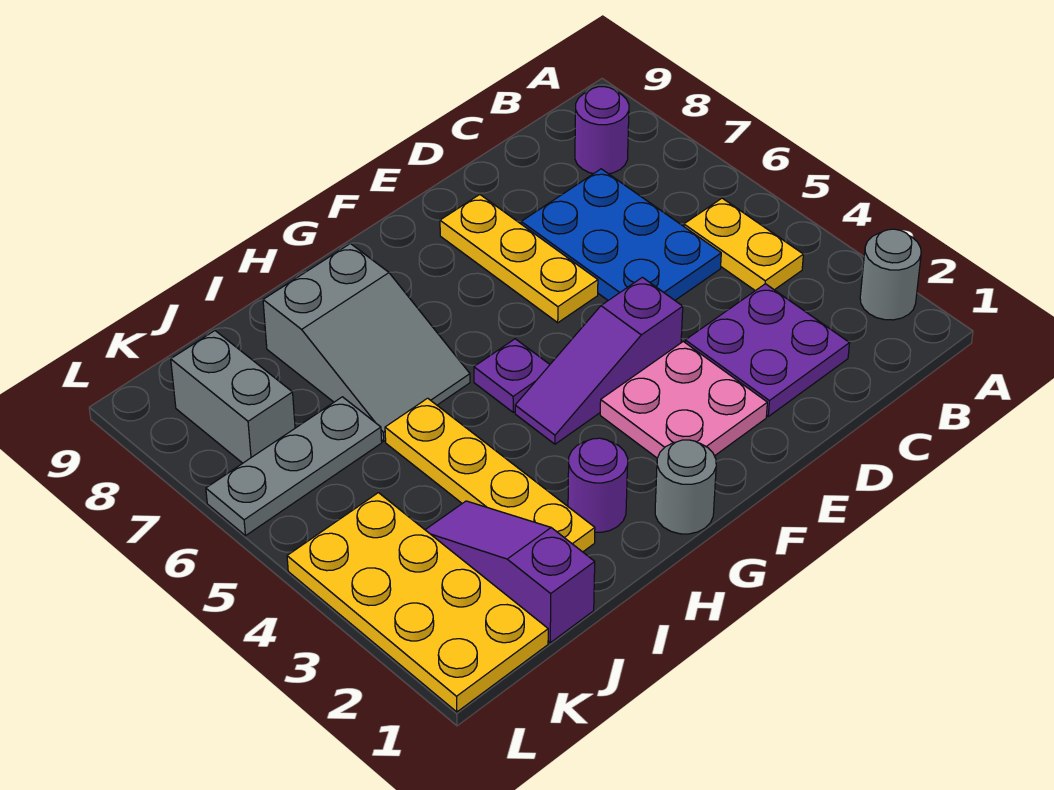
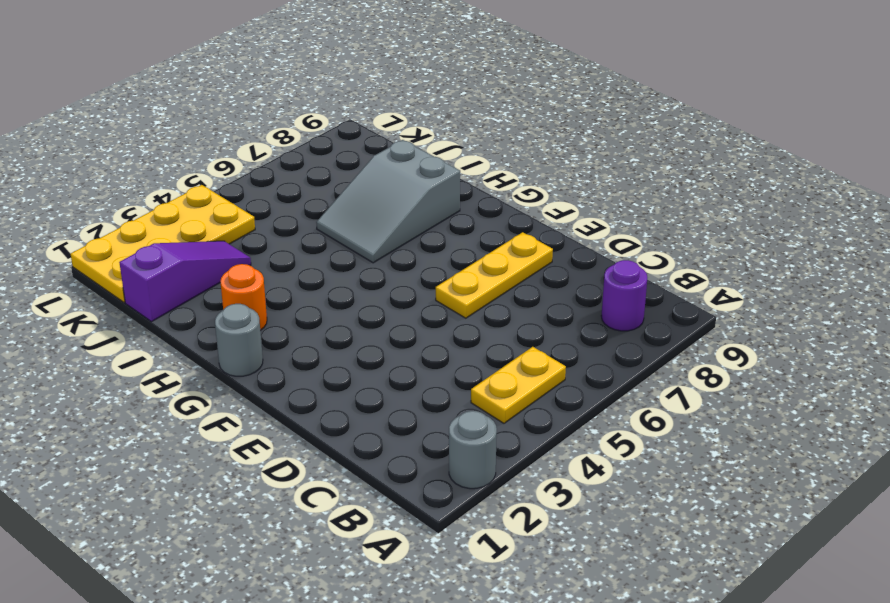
orange 1x1 round brick [220,264,267,331] -> purple 1x1 round brick [568,438,628,532]
none -> purple 2x2 plate [685,284,849,416]
none -> blue 2x3 plate [521,169,721,300]
none -> pink 2x2 plate [600,341,767,458]

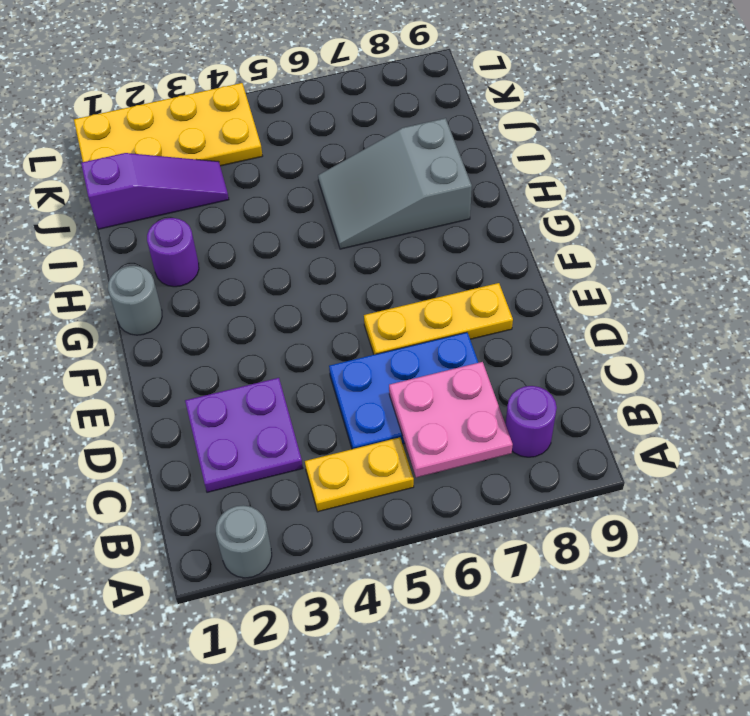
pink 2x2 plate [389,362,513,477] -> pink 2x2 plate moved to [600,341,767,458]
none -> purple 1x3 slope [515,277,683,444]
none -> purple 1x1 plate [474,339,550,412]
none -> yellow 1x4 plate [385,398,595,552]

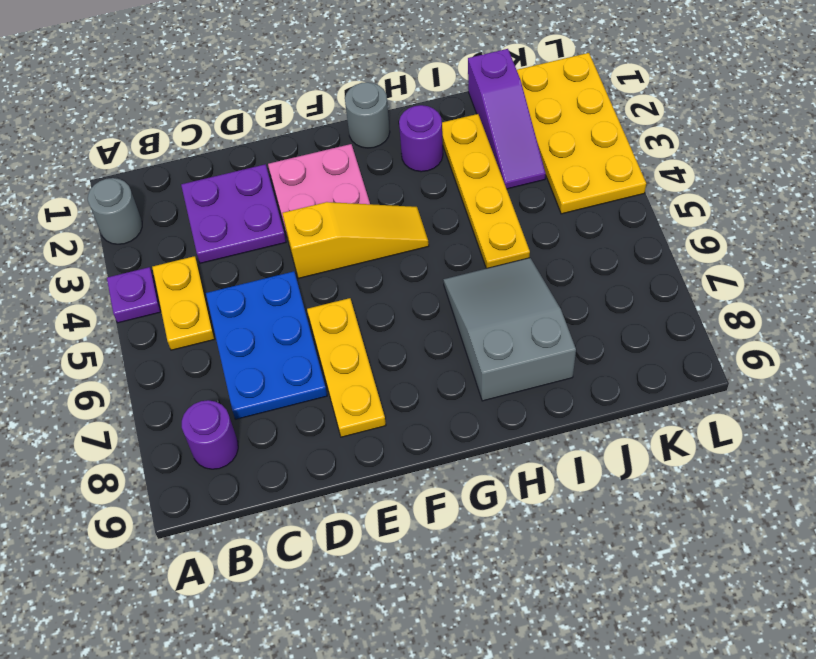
purple 1x1 plate [107,267,161,323] -> purple 1x1 plate moved to [474,339,550,412]
yellow 1x3 slope [282,202,429,279] -> purple 1x3 slope [515,277,683,444]
none -> grey 1x3 plate [206,397,382,536]
none -> grey 1x2 brick [171,331,295,463]

